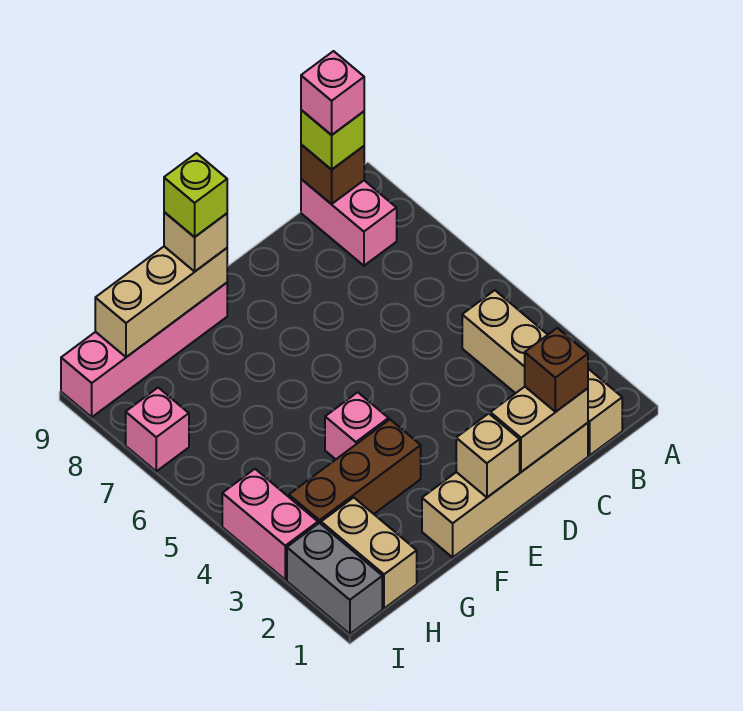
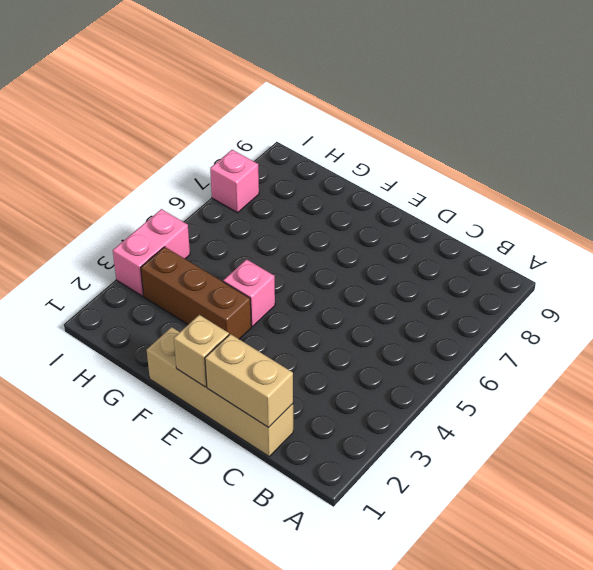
none -> tan 1x4 brick [462,290,622,455]
none -> pink 1x2 brick [301,179,397,266]
none -> pink 1x4 brick [61,283,227,417]

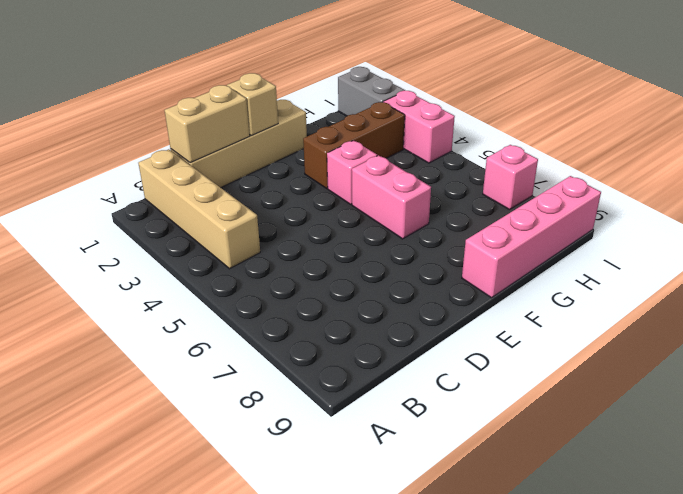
pink 1x2 brick [352,155,431,239] -> pink 1x2 brick moved to [301,179,397,266]
none -> tan 1x2 brick [321,498,417,608]
none -> brown 1x1 brick [301,145,364,204]
none -> tan 1x3 brick [95,247,227,357]

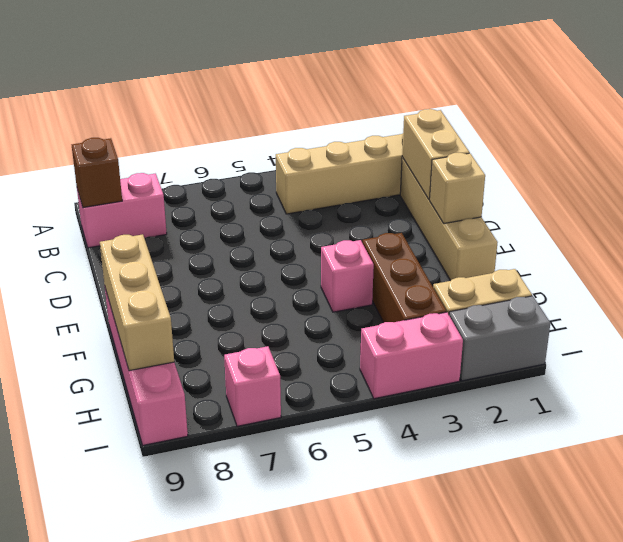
none -> lime 1x1 brick [301,110,364,170]
none -> brown 1x1 brick [525,328,588,412]
none -> tan 1x1 brick [164,212,227,271]

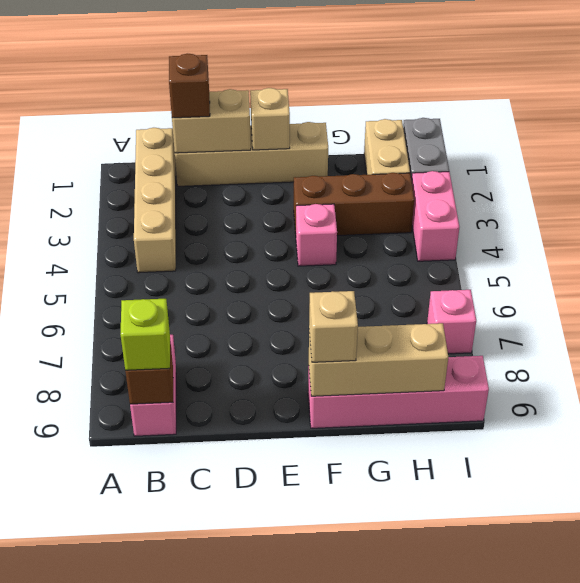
none -> pink 1x1 brick [301,51,364,135]
none -> lime 1x1 brick [164,153,227,237]

